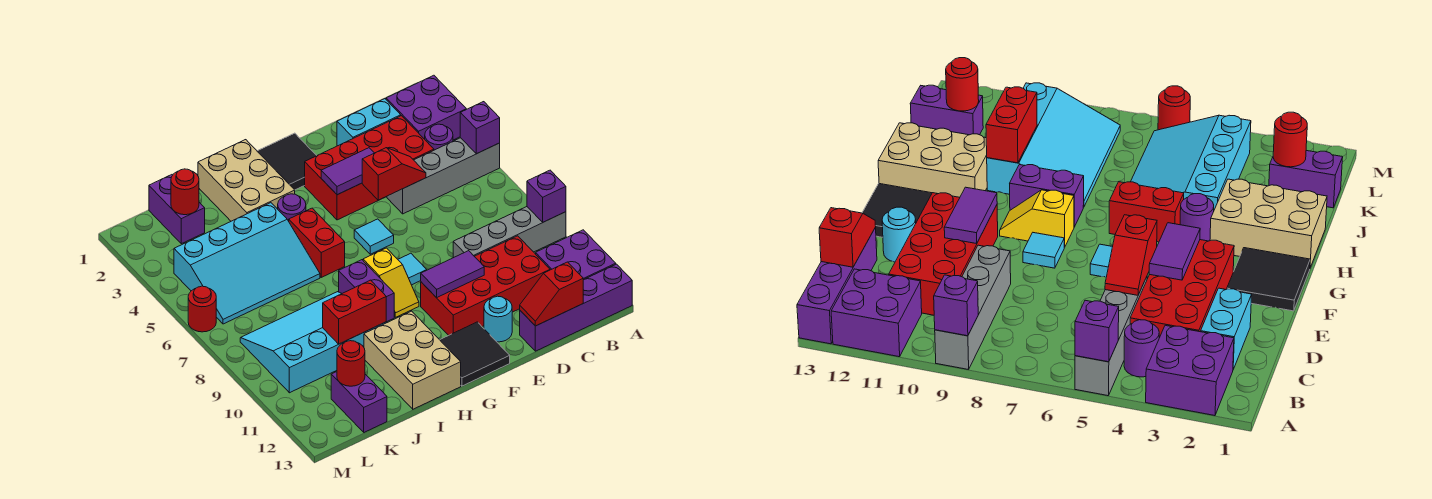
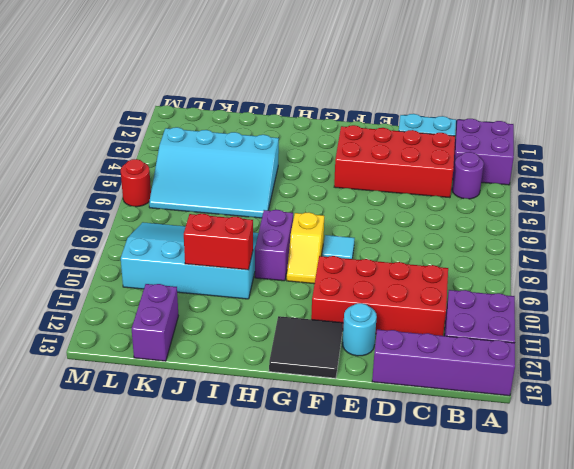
none -> grey 1x4 brick [387,138,500,214]
none -> grey 1x4 brick [453,207,566,258]
none -> black 2x2 tile [257,133,317,190]
none -> cyan 1x1 tile [354,219,394,254]

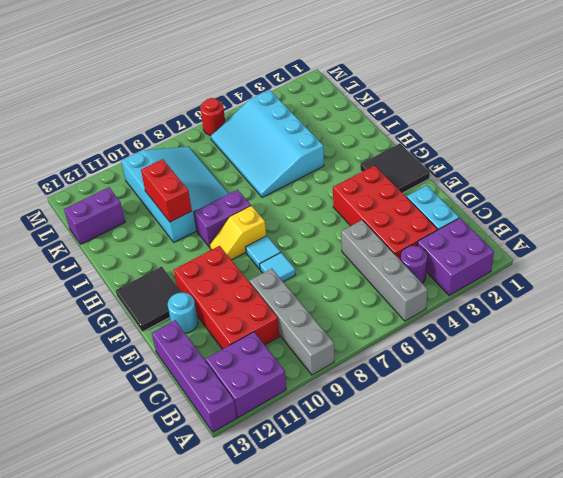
cyan 1x1 tile [260,253,296,282] -> cyan 1x1 tile moved to [354,219,394,254]
none -> tan 2x3 brick [198,140,295,221]
none -> purple 1x1 round brick [278,194,306,221]
none -> red 1x2 brick [289,208,345,277]
none -> tan 2x3 brick [364,311,461,409]

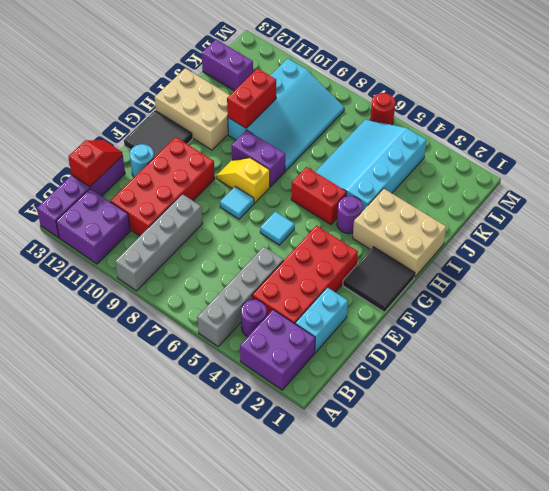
none -> purple 1x2 brick [149,175,205,244]
none -> purple 1x1 brick [460,102,500,154]
none -> purple 1x1 brick [527,170,566,222]
none -> red 1x2 slope [362,148,426,200]

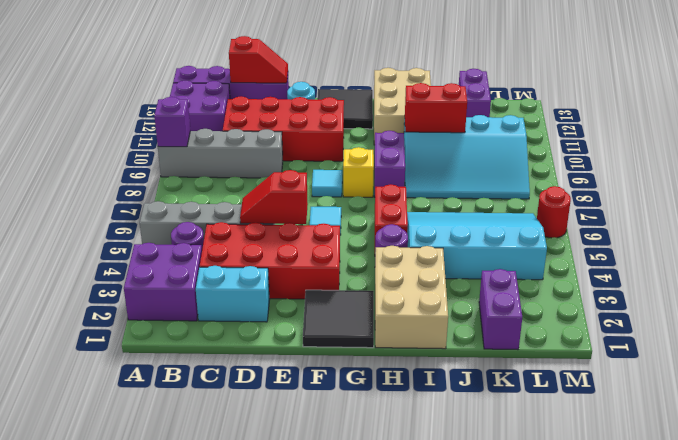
none -> purple 1x1 brick [460,102,500,154]
none -> purple 1x2 tile [321,148,374,195]
none -> purple 1x2 tile [421,251,484,298]
none -> red 1x1 round brick [171,169,199,215]

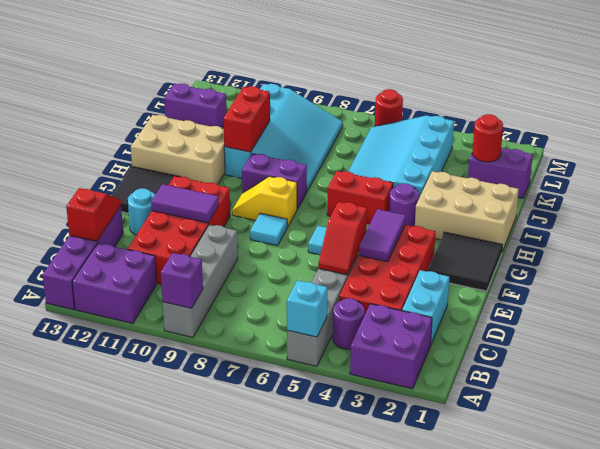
cyan 1x1 brick [287,280,327,337] -> purple 1x1 brick [460,102,500,154]
purple 1x2 tile [151,184,219,223] -> purple 1x2 tile turned to [421,251,484,298]
none -> red 1x1 round brick [337,341,365,386]

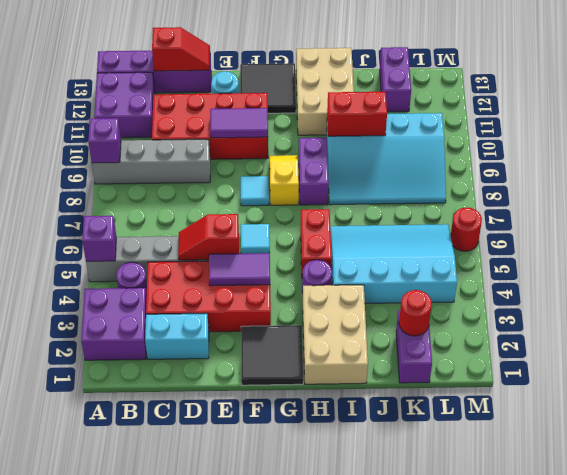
none -> red 1x1 round brick [337,341,365,386]

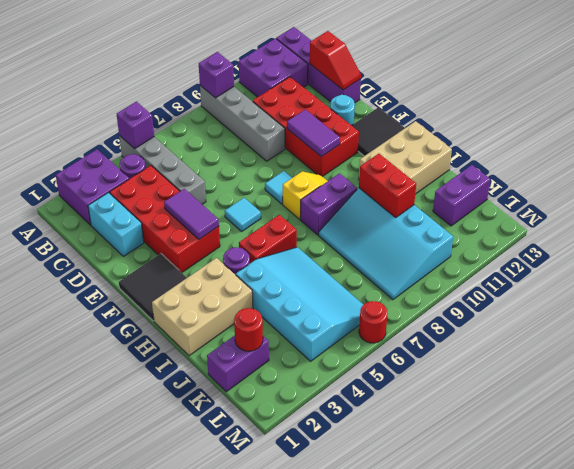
none -> red 1x2 slope [362,148,426,200]
none -> red 1x1 round brick [337,341,365,386]

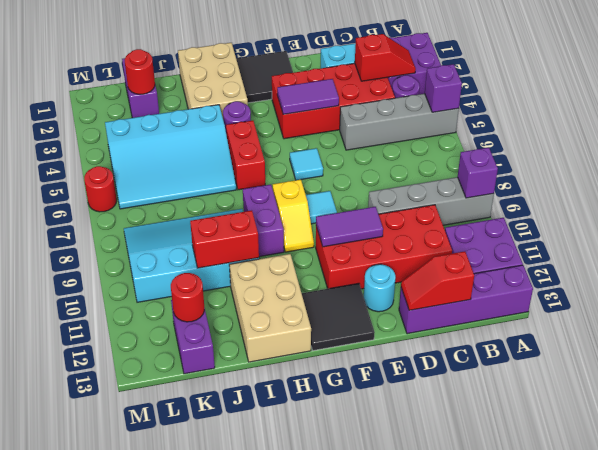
red 1x2 slope [355,34,416,81] -> red 1x2 slope moved to [362,148,426,200]

